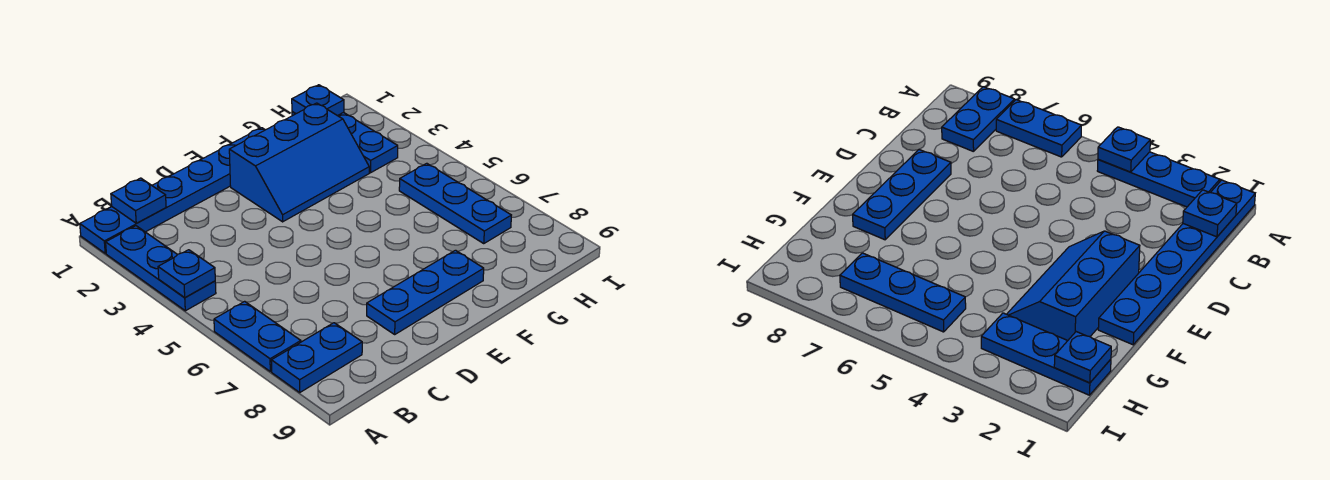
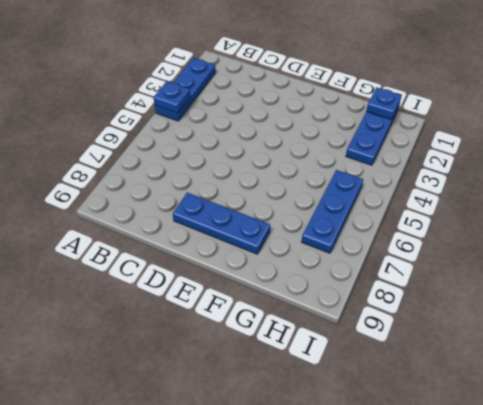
none -> blue 1x6 plate [80,128,265,253]
none -> blue 1x2 plate [214,301,301,371]

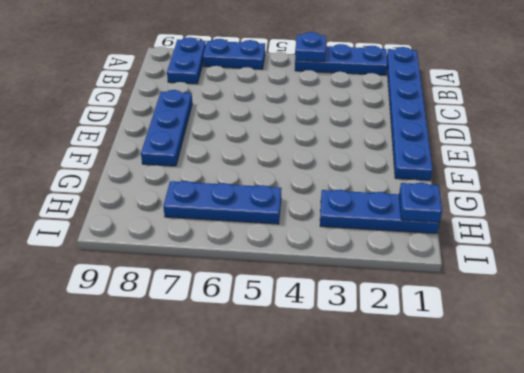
none -> blue 2x3 slope [229,103,369,222]
none -> blue 1x1 plate [111,178,166,223]

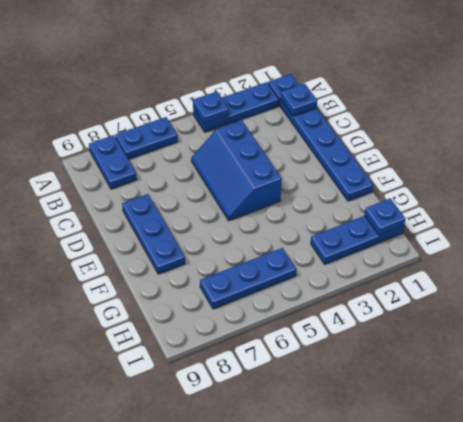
blue 2x3 slope [191,120,282,221] -> blue 2x3 slope moved to [229,103,369,222]

